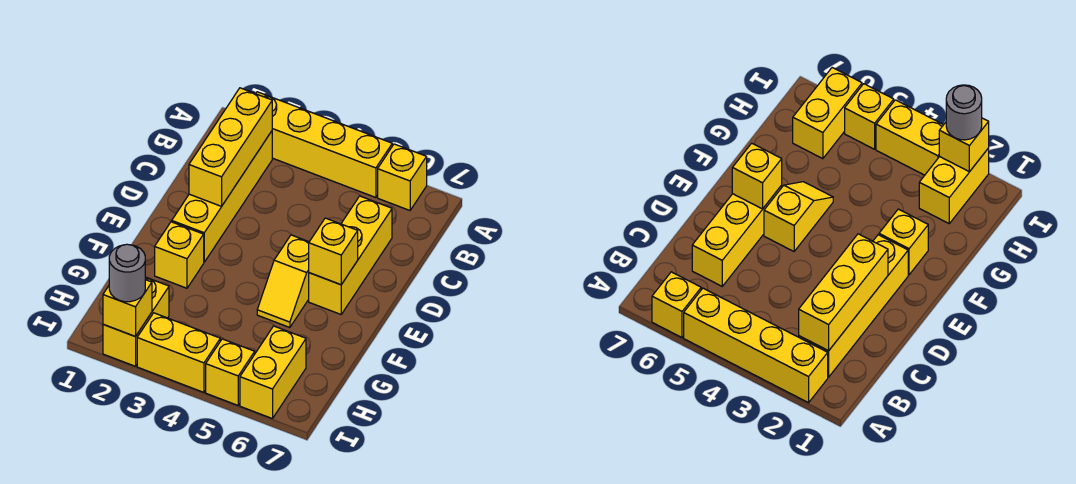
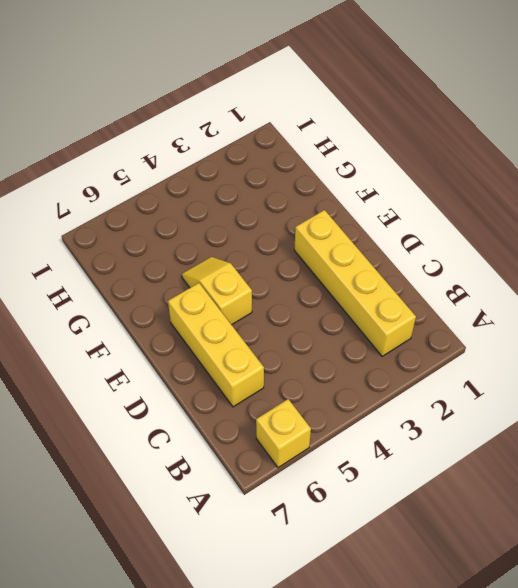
none -> yellow 1x4 brick [256,92,392,198]
none -> yellow 1x1 brick [155,222,204,288]
none -> yellow 1x2 brick [103,277,169,366]

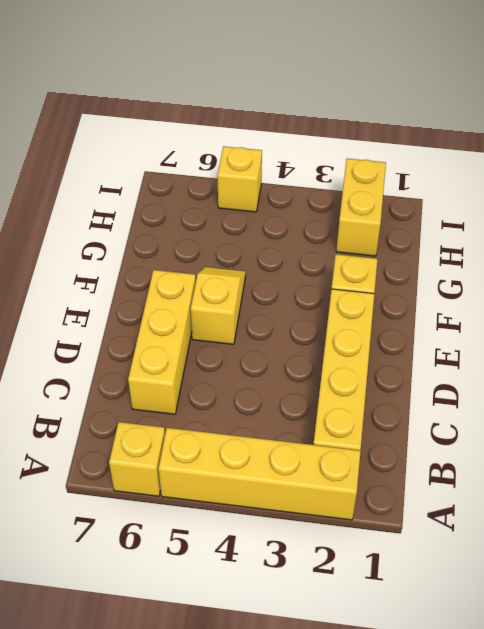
none -> yellow 1x2 brick [240,326,306,419]
none -> yellow 1x2 brick [137,313,220,392]
none -> yellow 1x3 brick [189,88,272,206]

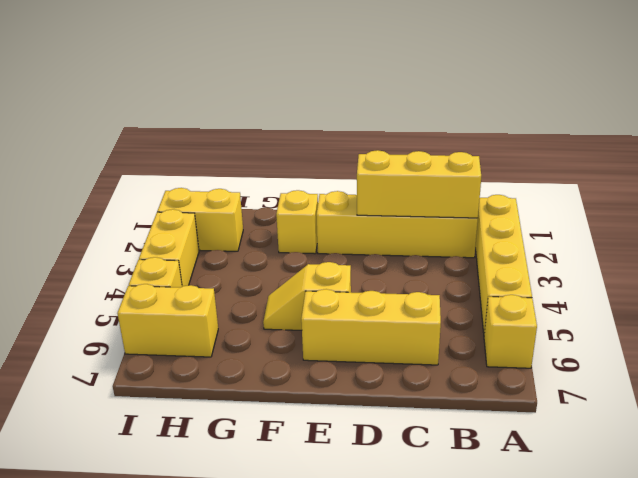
none -> yellow 1x1 brick [309,218,358,285]
none -> yellow 1x1 brick [103,280,152,337]
none -> grey 1x1 round brick [109,244,145,302]

